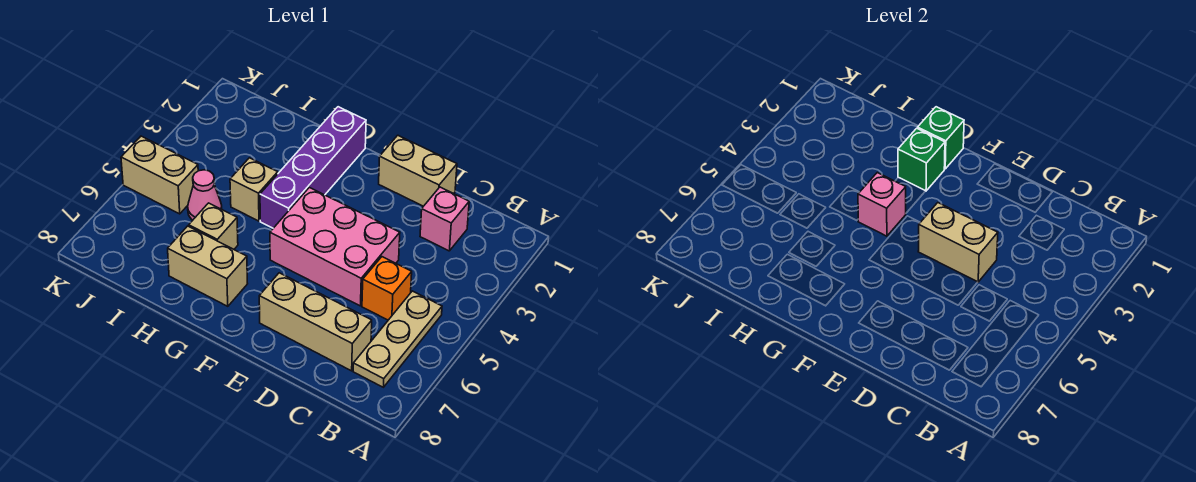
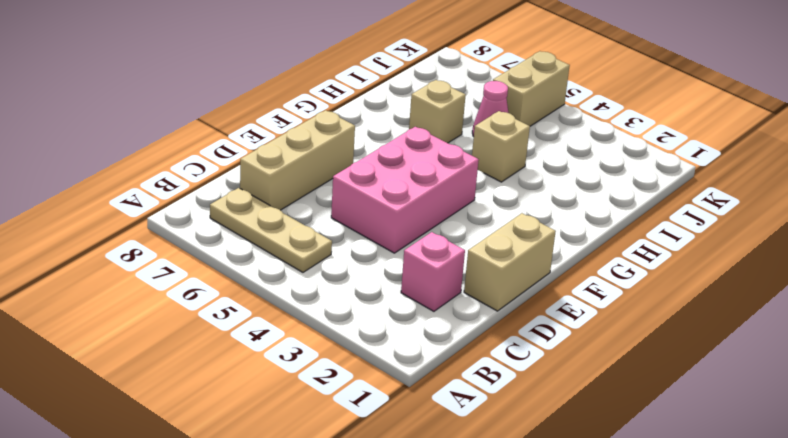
none -> orange 1x1 brick [362,257,412,320]
none -> purple 1x4 brick [260,107,366,228]
none -> tan 1x2 brick [168,226,248,306]

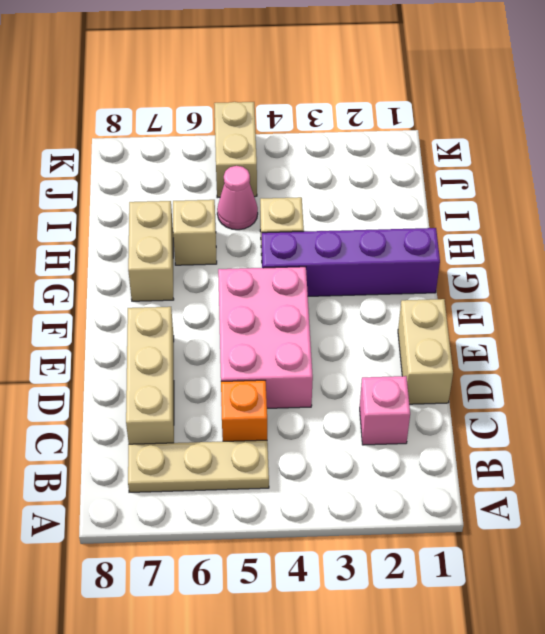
none -> tan 1x2 brick [918,203,998,282]
none -> green 1x1 brick [918,107,964,169]
none -> green 1x1 brick [898,128,945,191]

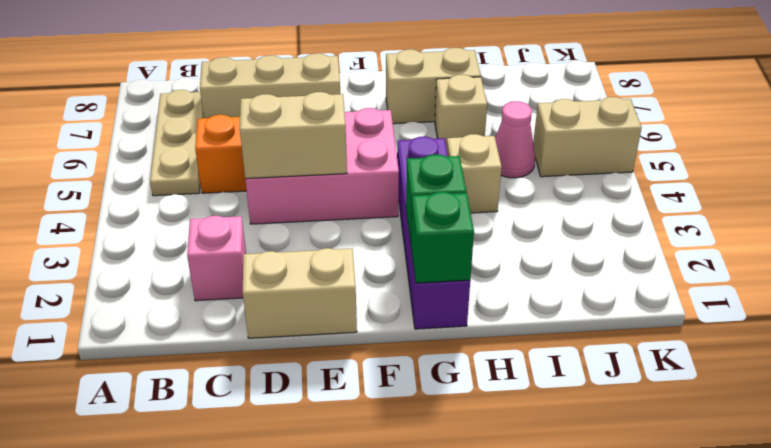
none -> pink 1x1 brick [858,173,906,236]

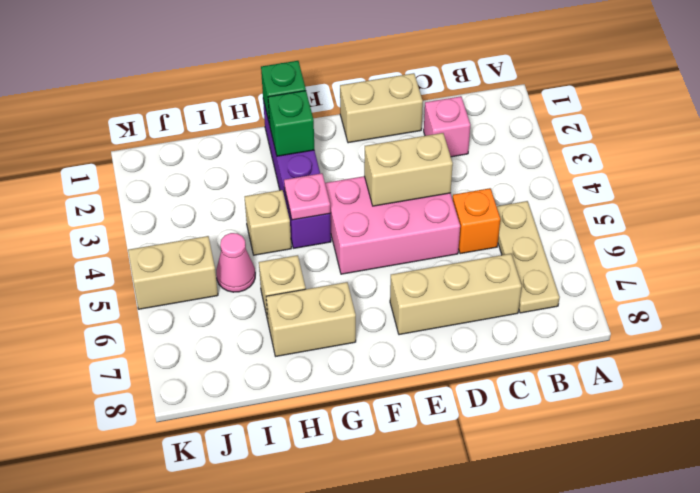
pink 1x1 plate [284,173,330,220] -> pink 1x1 brick [858,173,906,236]

